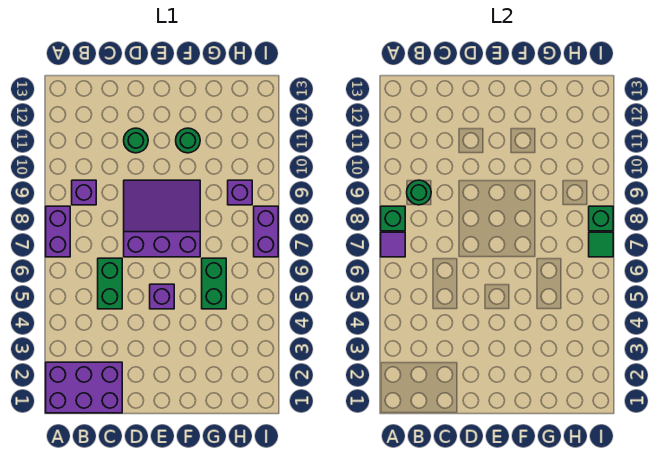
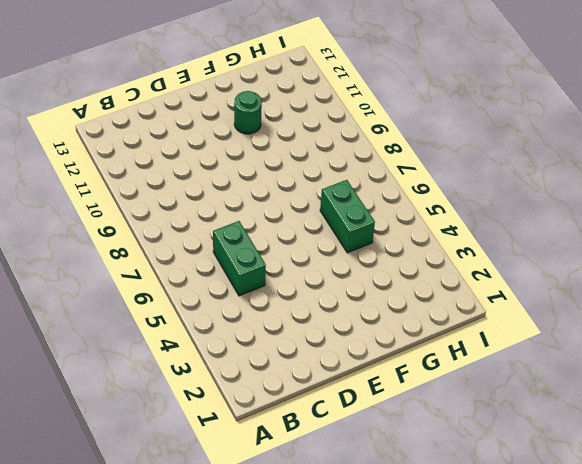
none -> purple 2x3 brick [46,362,122,413]
none -> purple 1x2 brick [46,206,70,257]
none -> purple 1x1 brick [72,180,96,205]

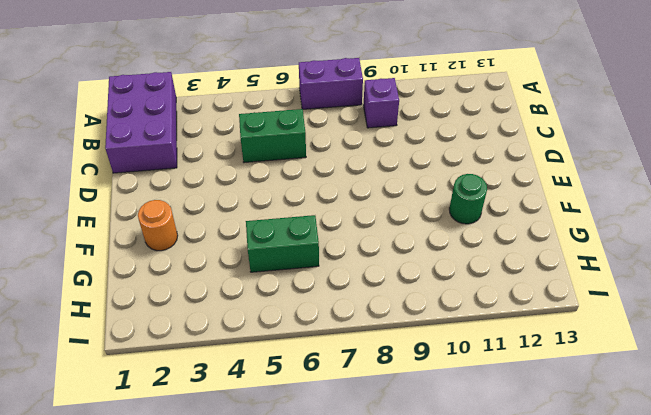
orange 1x1 round brick [138,200,178,251] -> none
none -> purple 3x3 slope [124,180,200,257]
none -> green 1x1 round brick [124,128,148,153]
none -> purple 1x1 brick [150,284,174,309]

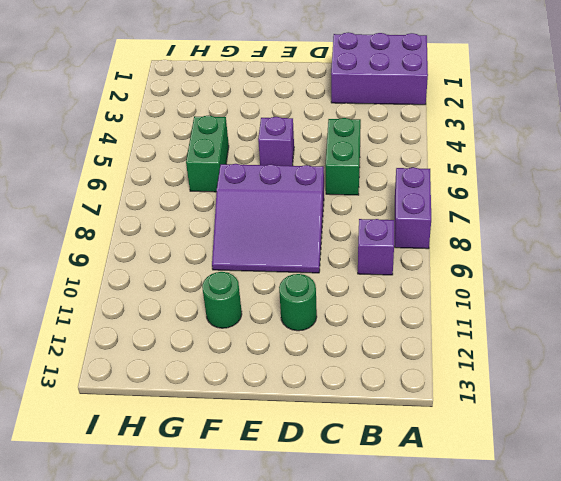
none -> purple 1x1 brick [228,180,252,205]
none -> purple 1x2 brick [254,206,278,257]
none -> purple 1x1 tile [381,232,405,257]

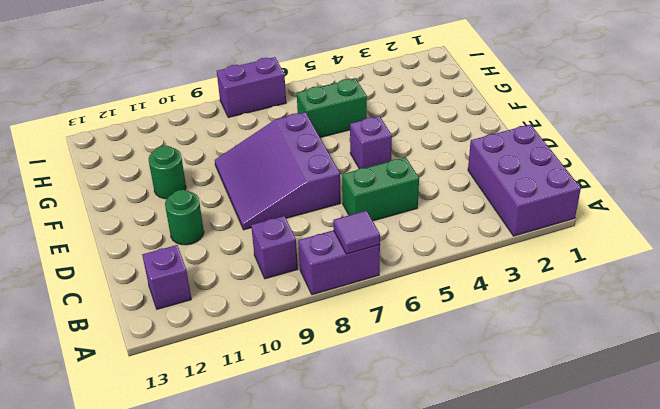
purple 1x1 brick [142,245,191,309] -> purple 1x1 brick moved to [228,180,252,205]
none -> green 1x1 brick [381,206,405,231]
none -> green 1x1 round brick [407,180,431,205]
none -> green 1x1 tile [589,232,613,257]

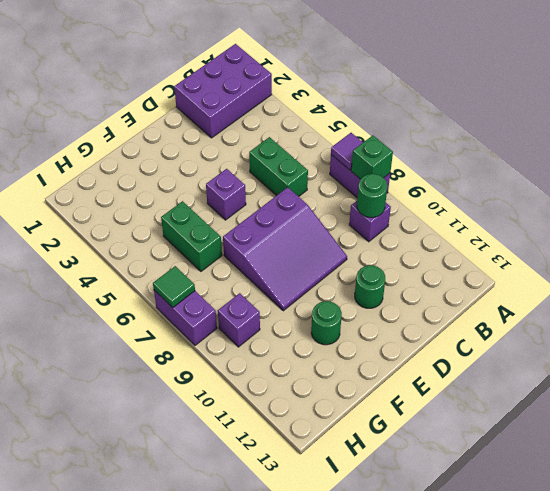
none -> green 1x1 brick [589,206,613,231]

